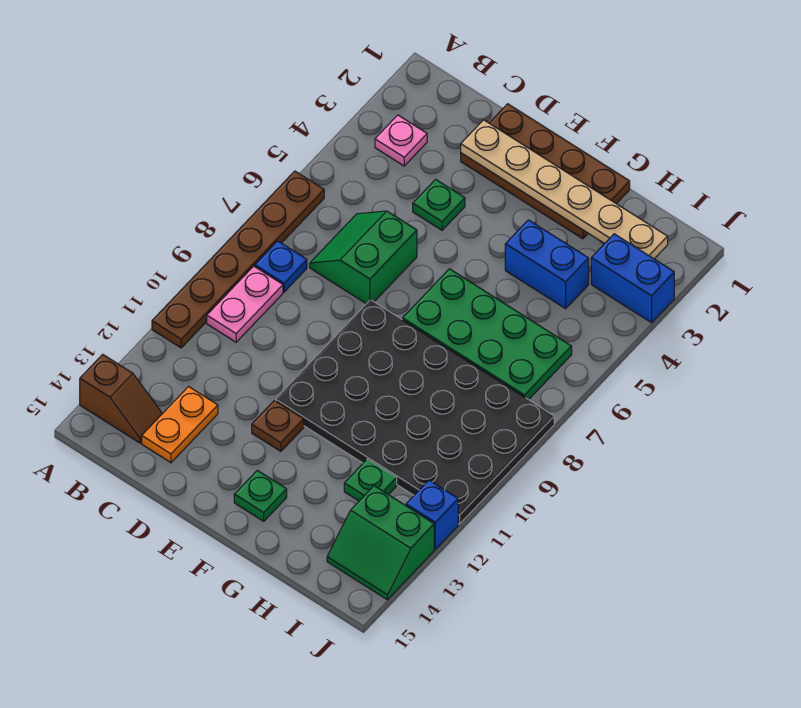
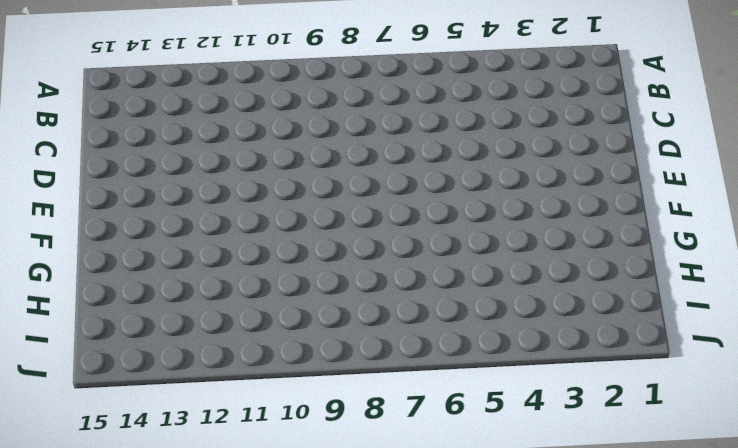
none -> brown 1x6 plate [152,171,324,348]
none -> brown 1x2 slope [80,354,162,443]
none -> pink 1x1 plate [375,115,427,166]

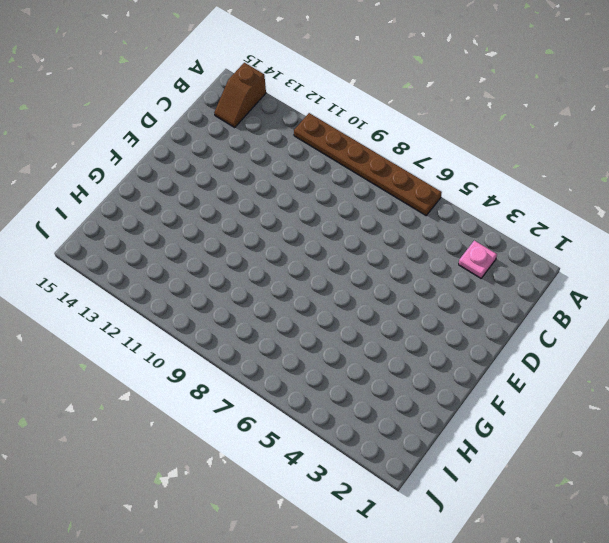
none -> blue 1x1 plate [255,241,307,292]
none -> pink 1x2 plate [207,266,283,342]
none -> green 2x2 slope [310,211,417,304]

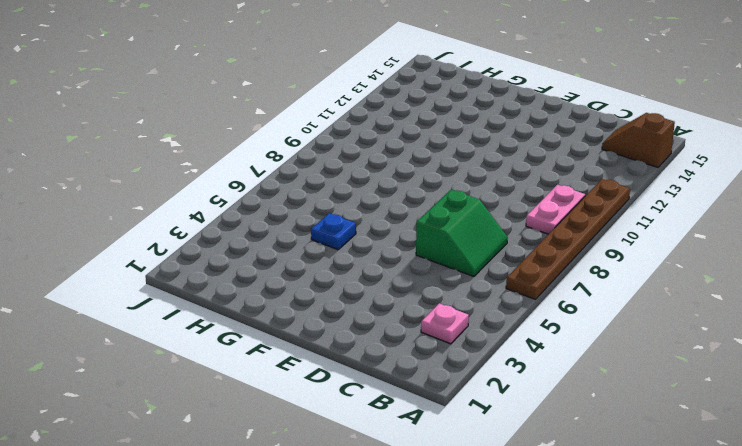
blue 1x1 plate [311,213,356,250] -> blue 1x1 plate moved to [255,241,307,292]
none -> orange 1x2 plate [142,387,218,463]
none -> brown 2x4 plate [461,104,630,239]
none -> green 1x1 plate [413,179,465,230]

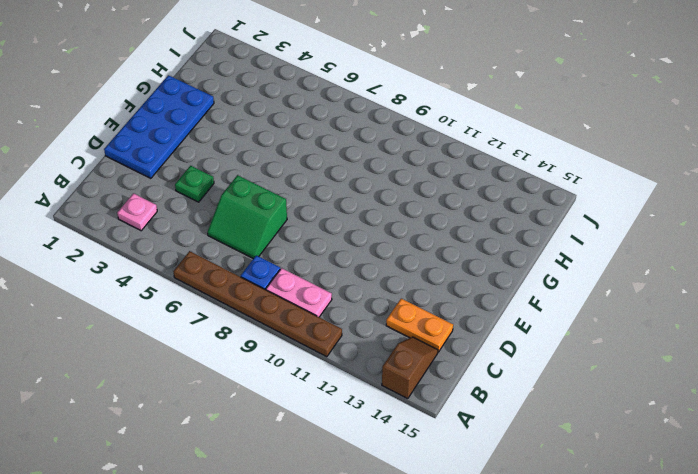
blue 2x4 plate [104,75,214,178] -> brown 2x4 plate [461,104,630,239]
none -> black 4x6 plate [276,300,554,524]
none -> brown 1x1 plate [252,400,304,451]
none -> green 2x4 plate [402,269,572,400]

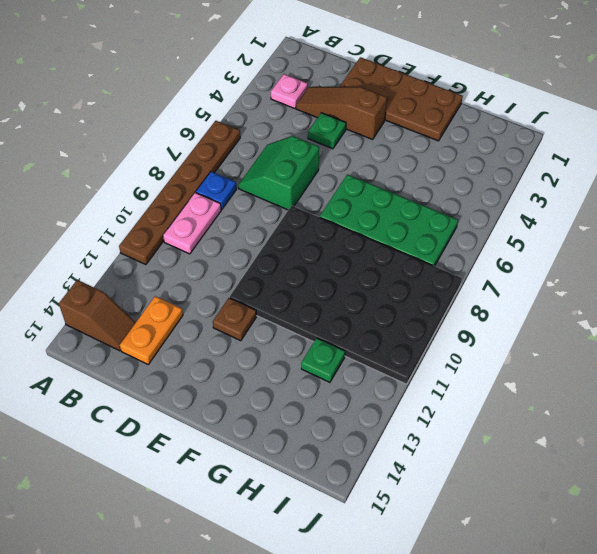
brown 1x3 slope [296,87,387,140] -> none
none -> green 1x1 plate [234,470,287,521]
none -> blue 1x2 brick [505,220,589,309]
none -> blue 1x2 brick [591,234,674,323]

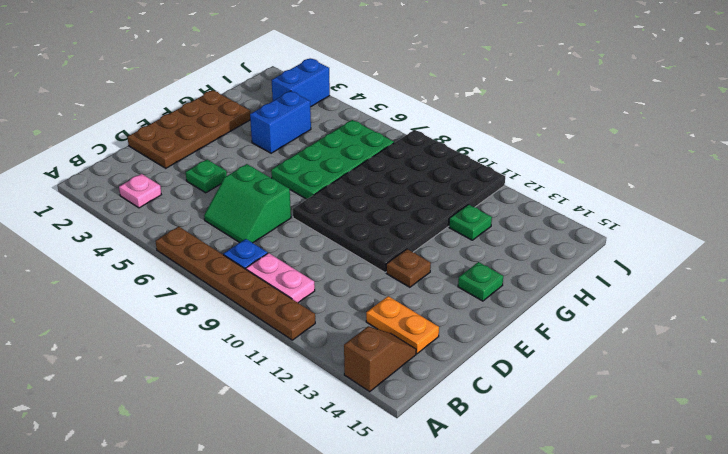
none -> green 2x2 slope [327,486,434,600]
none -> blue 1x1 brick [406,480,458,549]
none -> tan 1x6 plate [461,120,668,259]

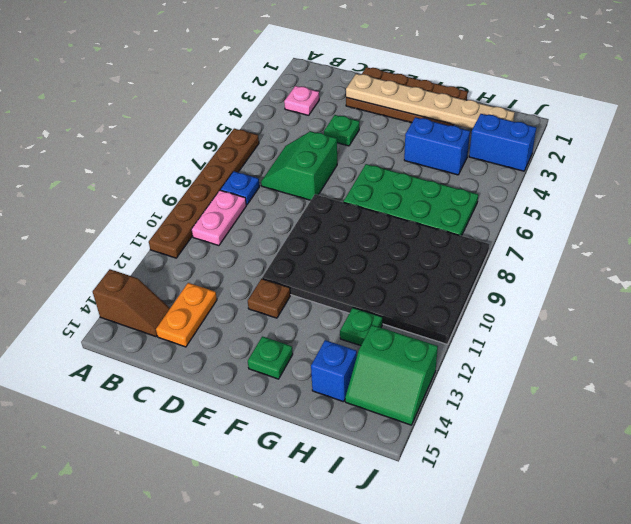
blue 1x1 brick [311,340,357,402] -> blue 1x1 brick moved to [406,480,458,549]

